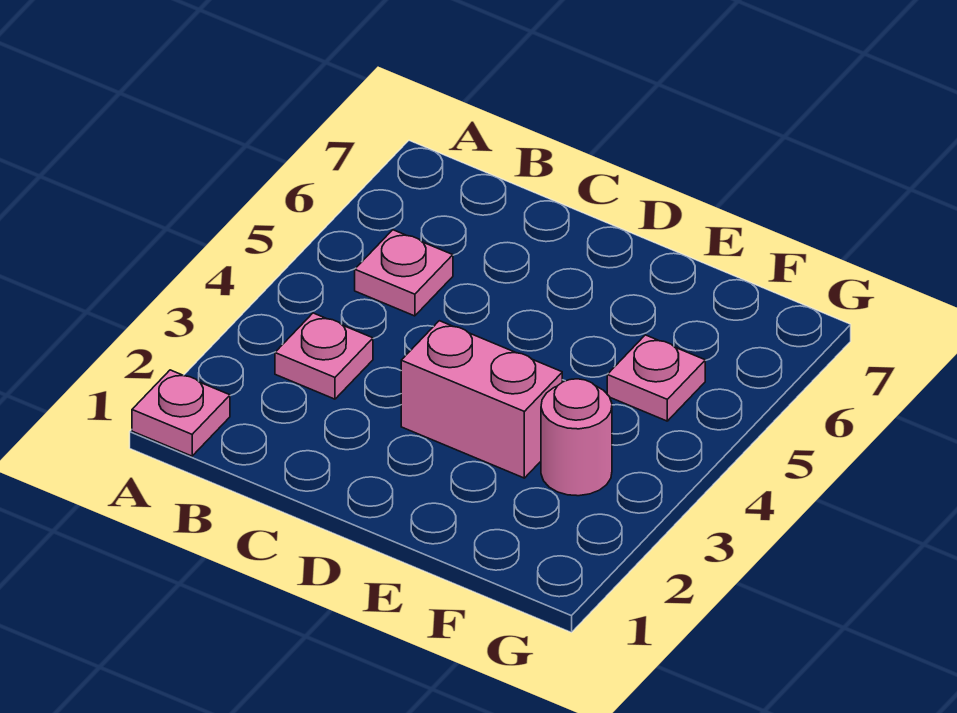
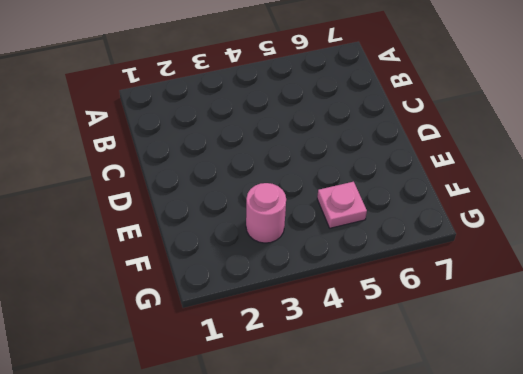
none -> pink 1x1 plate [132,370,230,456]
none -> pink 1x1 plate [275,313,373,399]

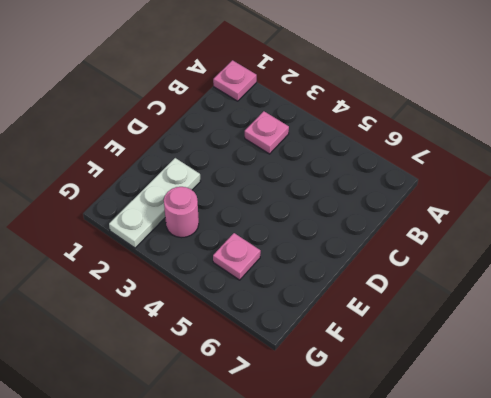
white 1x3 plate [109,158,201,248] -> none
none -> pink 1x1 plate [355,230,453,316]
none -> pink 1x2 brick [401,321,562,478]

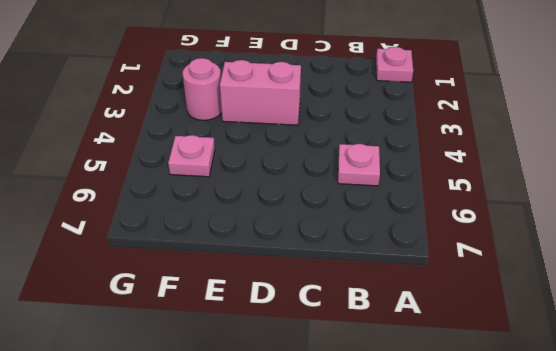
none -> pink 1x1 plate [275,313,373,399]

